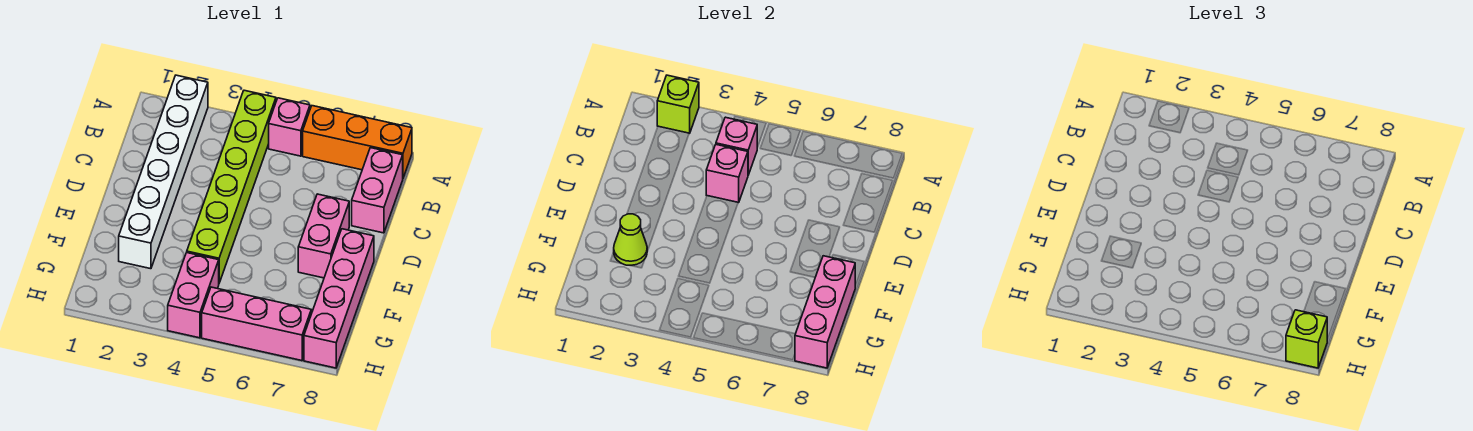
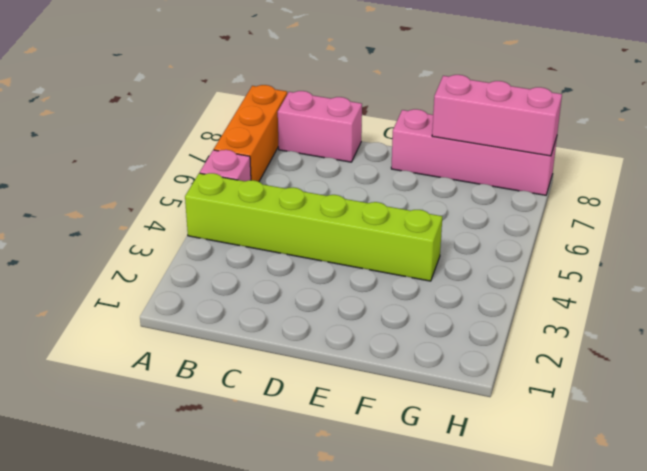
none -> white 1x6 brick [119,75,208,269]
none -> pink 1x2 brick [298,194,349,278]
none -> pink 1x2 brick [168,253,219,338]

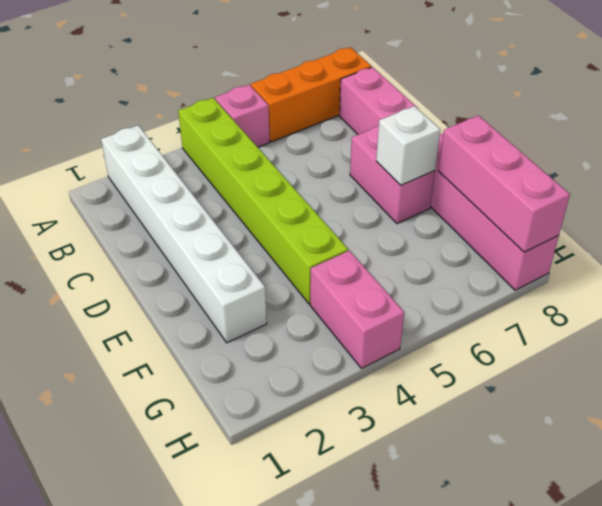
white 1x1 brick [376,106,440,185] -> none
none -> pink 1x3 brick [202,287,311,361]
none -> lime 1x1 brick [657,75,699,133]
none -> pink 1x1 brick [716,117,757,175]

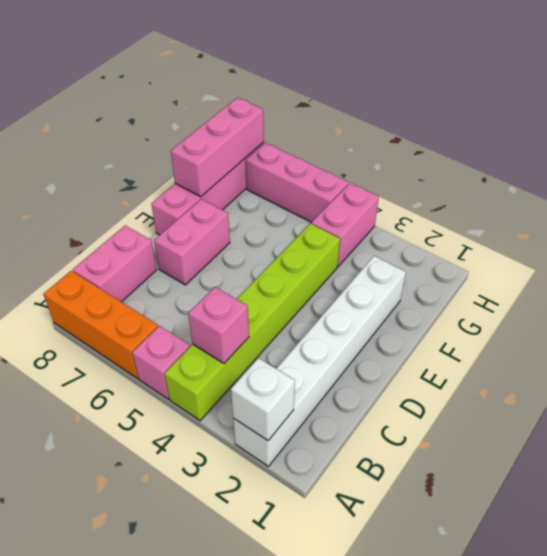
white 1x1 brick [231,358,295,441] -> lime 1x1 brick [657,75,699,133]
none -> pink 1x1 brick [706,145,748,203]
none -> lime 1x1 cone [614,214,647,265]
none -> lime 1x1 brick [1286,310,1327,368]

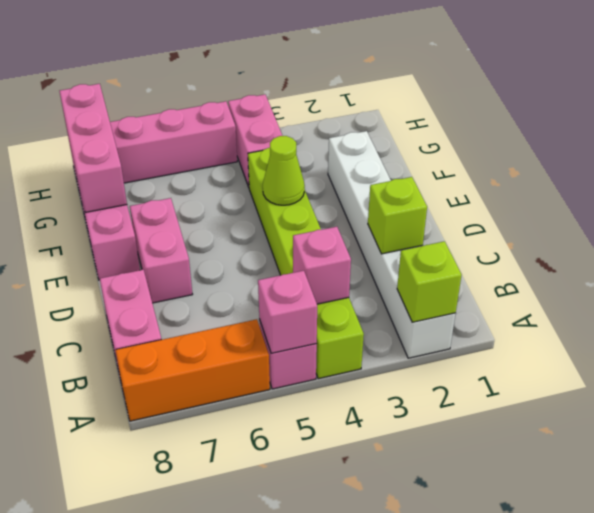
pink 1x1 brick [258,271,317,353] -> pink 1x1 brick moved to [706,145,748,203]
lime 1x1 brick [368,177,427,254] -> lime 1x1 brick moved to [1286,310,1327,368]
lime 1x1 cone [263,136,305,205] -> lime 1x1 cone moved to [614,214,647,265]

